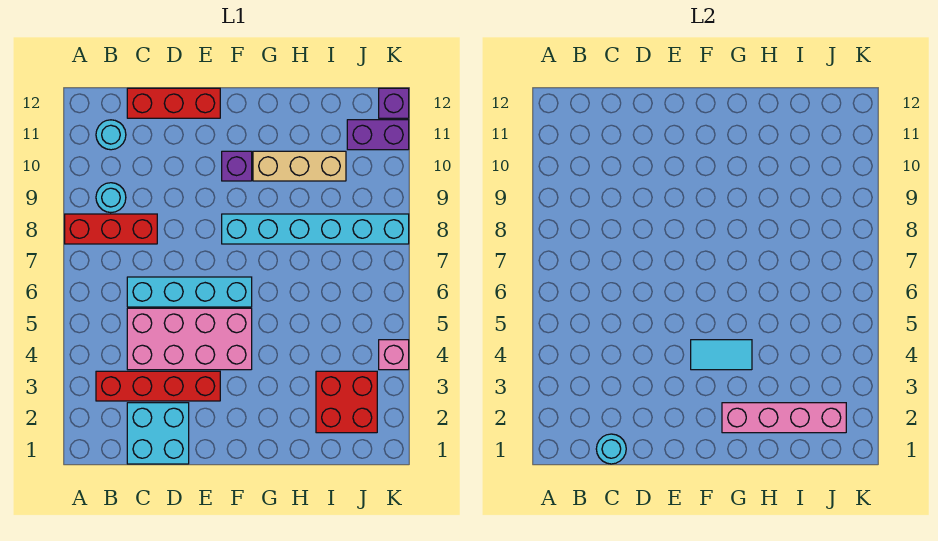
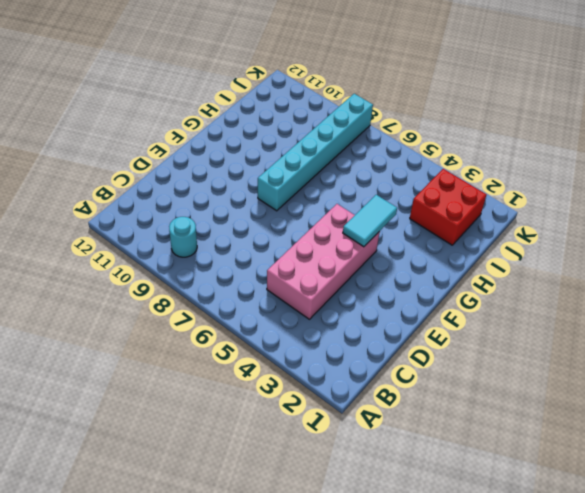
none -> red 1x3 brick [65,214,157,244]
none -> red 1x4 brick [96,371,220,401]
none -> cyan 1x1 round brick [96,120,126,150]

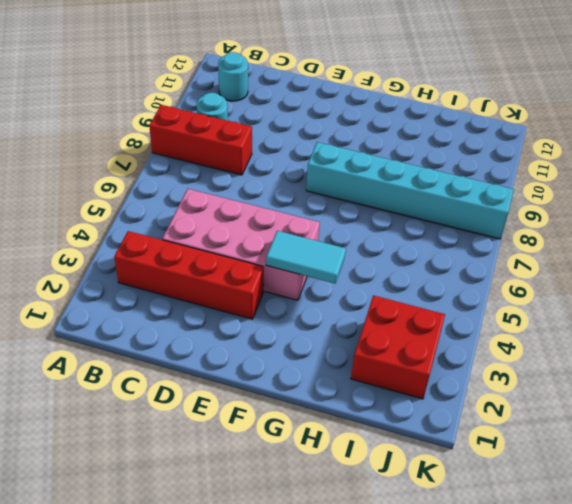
none -> cyan 2x2 brick [127,403,189,464]
none -> cyan 1x4 brick [127,277,252,307]
none -> red 1x3 brick [127,88,220,118]

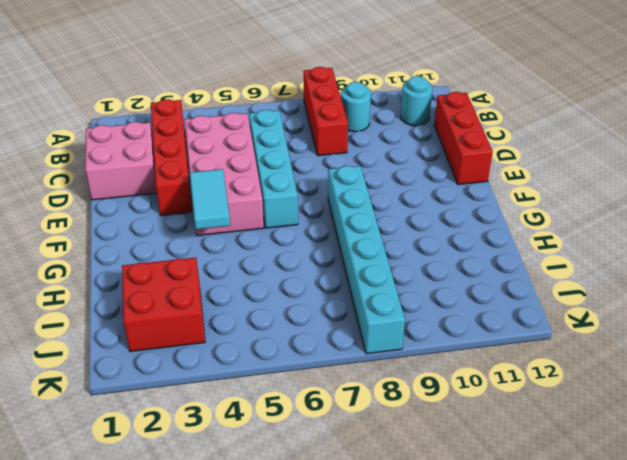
pink 2x2 brick [85,122,157,200] -> cyan 2x2 brick [127,403,189,464]
none -> purple 1x1 brick [222,151,252,181]
none -> tan 1x3 brick [253,151,346,181]
none -> purple 1x2 brick [347,120,409,150]

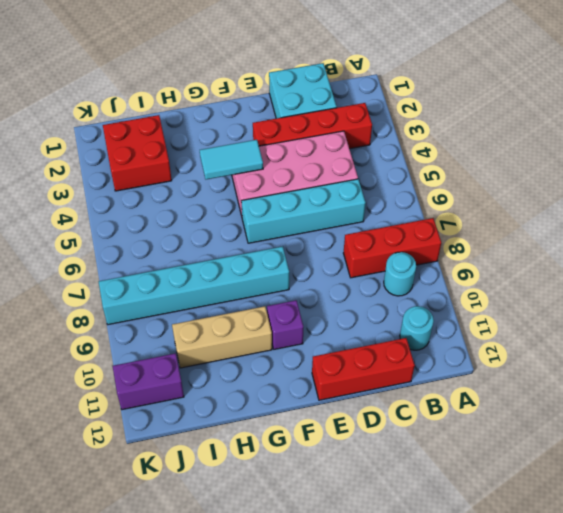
none -> pink 1x1 brick [379,340,409,370]
none -> purple 1x1 brick [379,88,409,118]
none -> cyan 1x1 round brick [596,434,626,464]

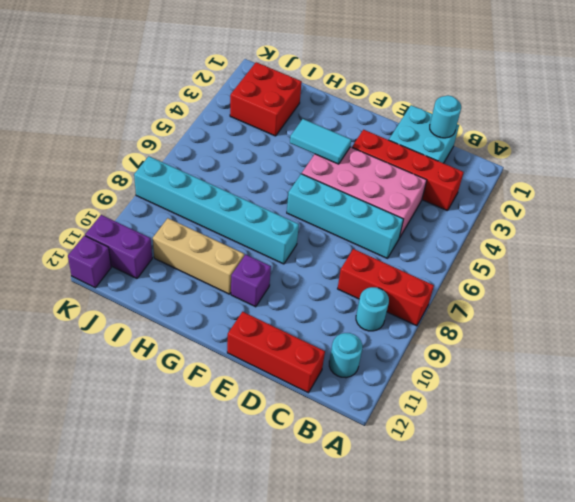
none -> pink 1x1 brick [379,340,409,370]
none -> pink 1x4 brick [722,403,846,433]

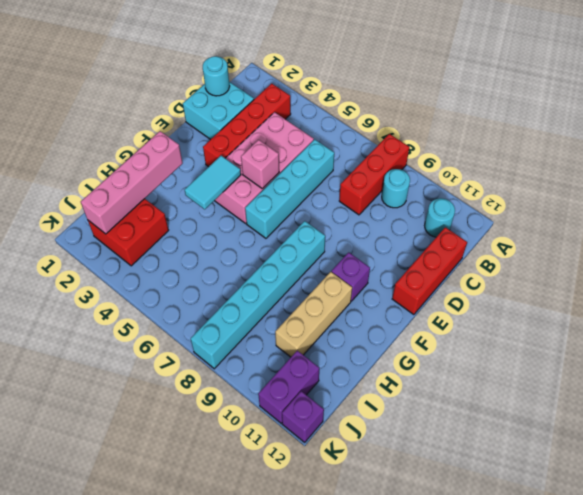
pink 1x1 brick [241,140,279,189] -> pink 1x1 brick moved to [379,340,409,370]

